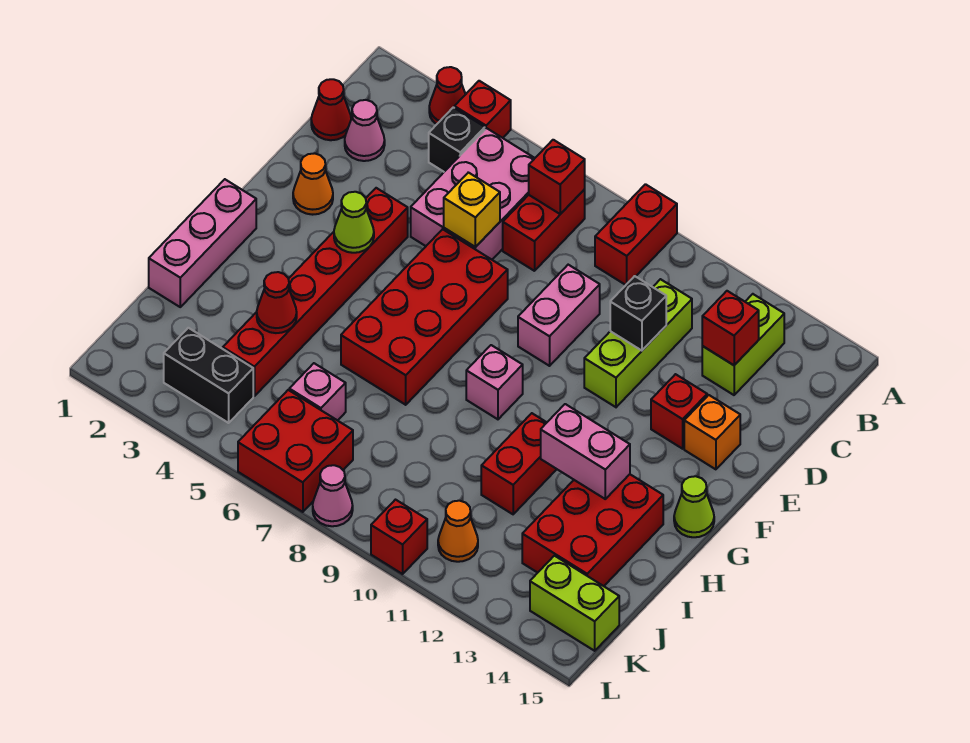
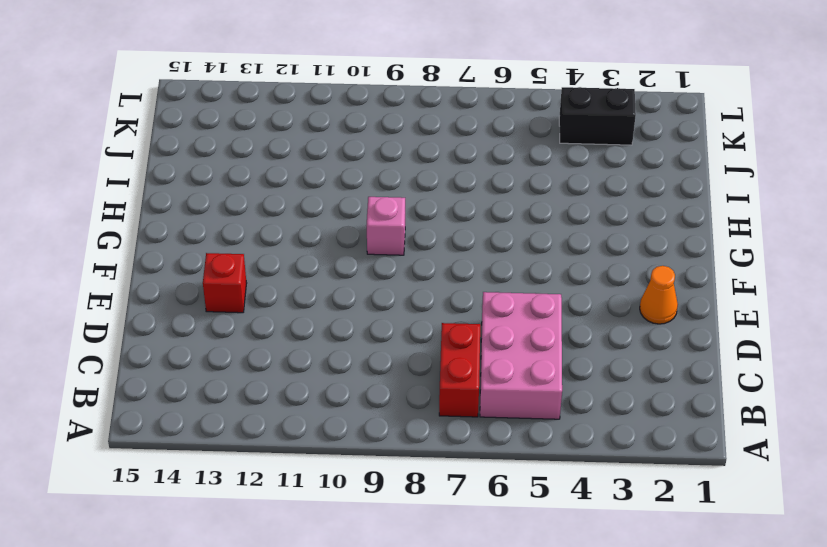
none -> red 1x1 cone [429,67,466,124]
none -> red 1x1 brick [454,81,511,138]
none -> red 1x2 brick [595,184,677,285]
none -> black 1x1 brick [429,107,485,172]

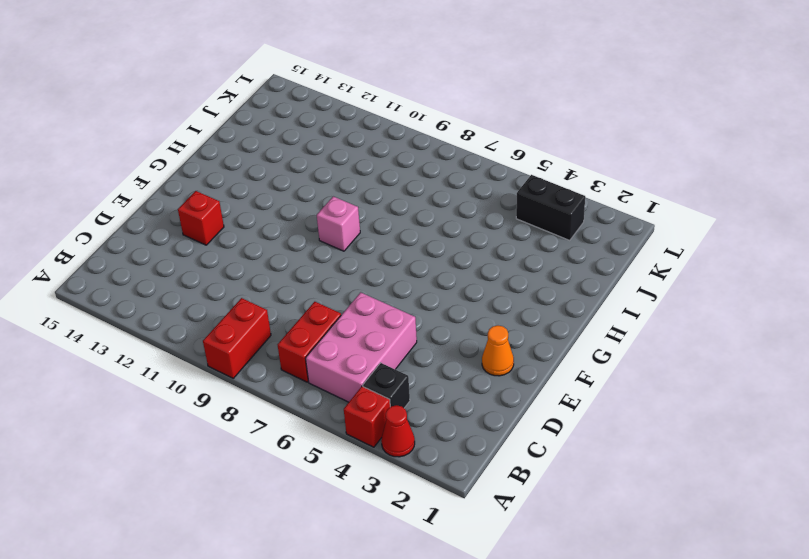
none -> lime 1x2 brick [702,294,784,395]
none -> red 1x1 cone [311,79,351,140]
none -> pink 1x1 cone [345,100,385,161]
none -> lime 1x3 brick [584,279,692,407]

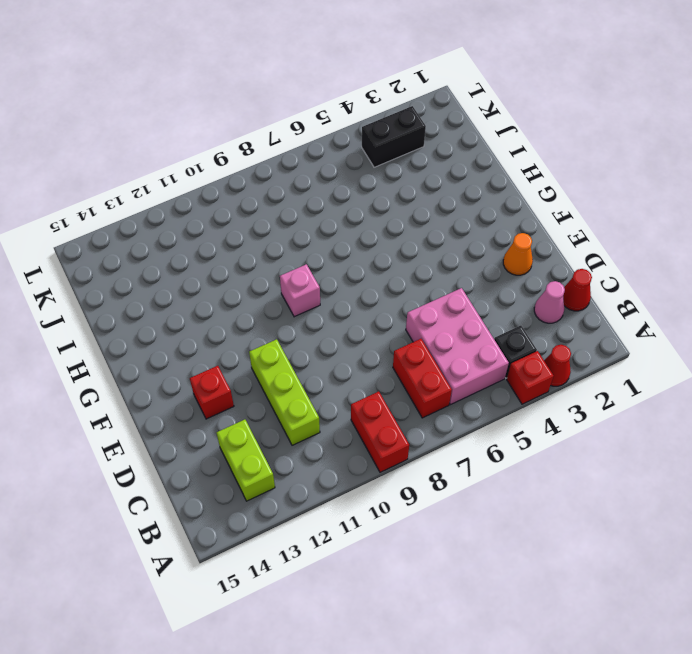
none -> pink 1x2 brick [518,265,600,366]
none -> red 1x6 brick [223,188,408,396]
none -> red 2x4 brick [341,229,508,405]
none -> orange 1x1 brick [684,395,740,469]

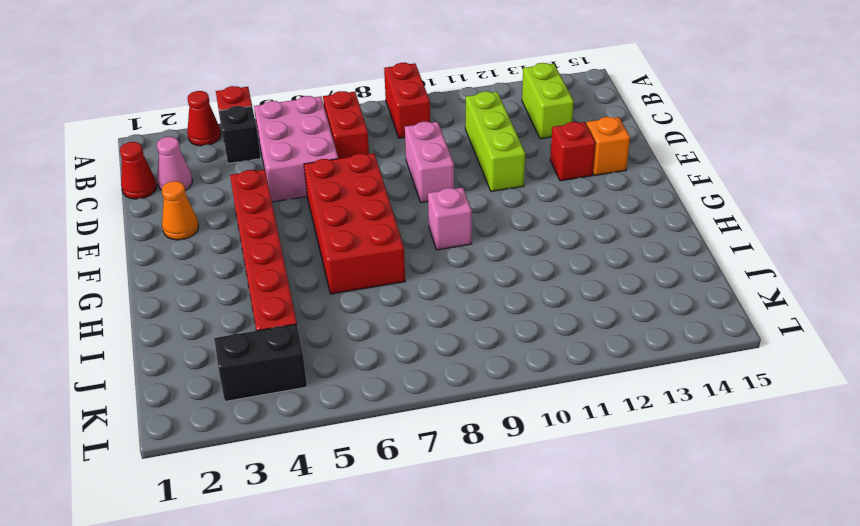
none -> pink 1x3 brick [149,179,256,307]
none -> lime 1x1 cone [674,476,714,537]
none -> red 1x2 brick [481,413,557,514]
none -> red 2x3 brick [522,474,663,586]

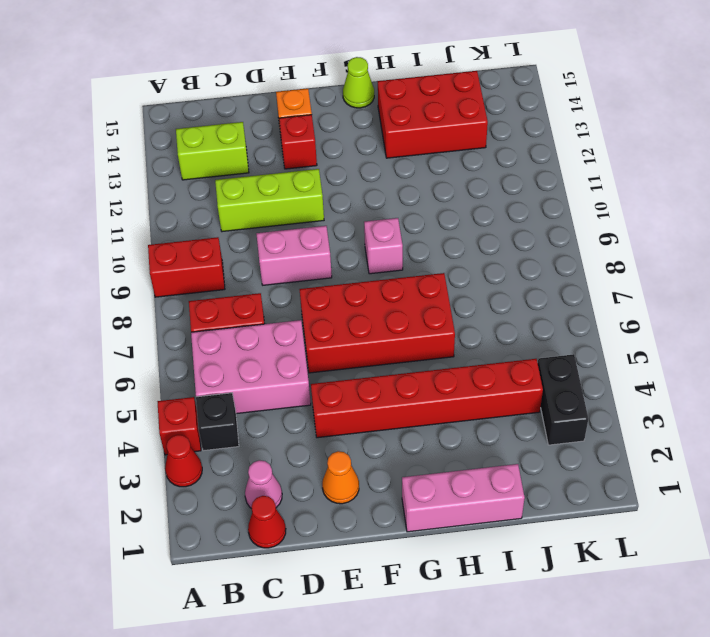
none -> red 1x2 brick [481,413,557,514]
none -> pink 1x1 brick [289,363,346,421]
none -> red 2x2 brick [238,390,353,512]
none -> orange 1x1 cone [438,501,478,562]

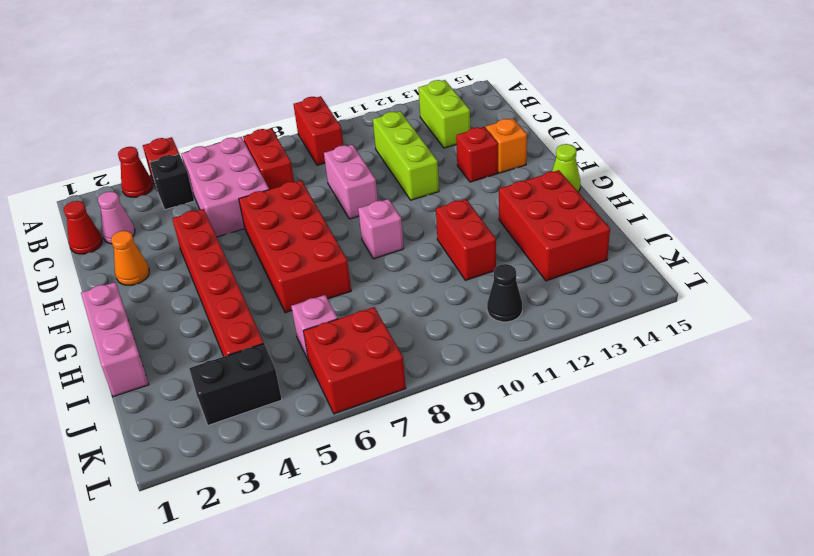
black 1x1 cone [487,264,522,322] -> orange 1x1 cone [438,501,478,562]
none -> lime 1x2 brick [530,556,619,651]
none -> pink 1x1 cone [313,465,353,526]
none -> red 1x1 brick [371,500,427,574]
none -> red 1x1 brick [529,140,585,214]

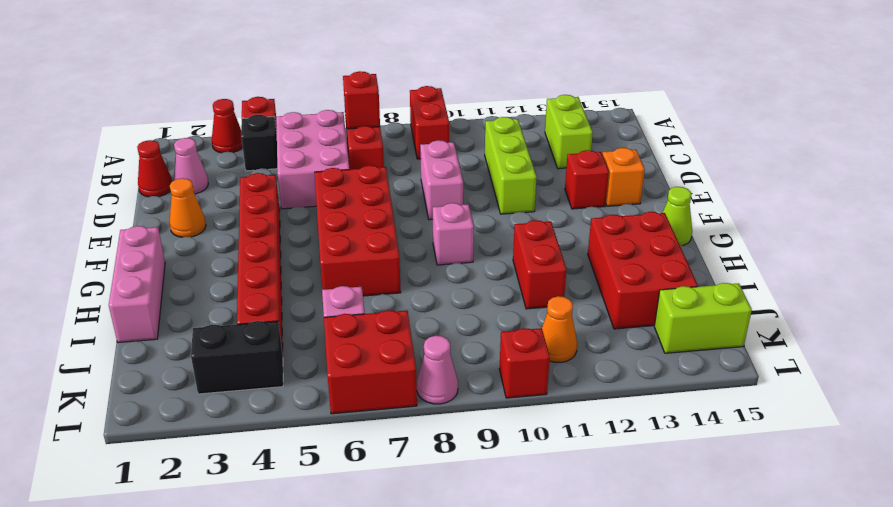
none -> red 1x1 brick [702,291,759,365]
none -> yellow 1x1 brick [444,172,500,247]
none -> black 1x1 brick [610,276,666,351]
none -> lime 1x1 cone [334,192,374,253]

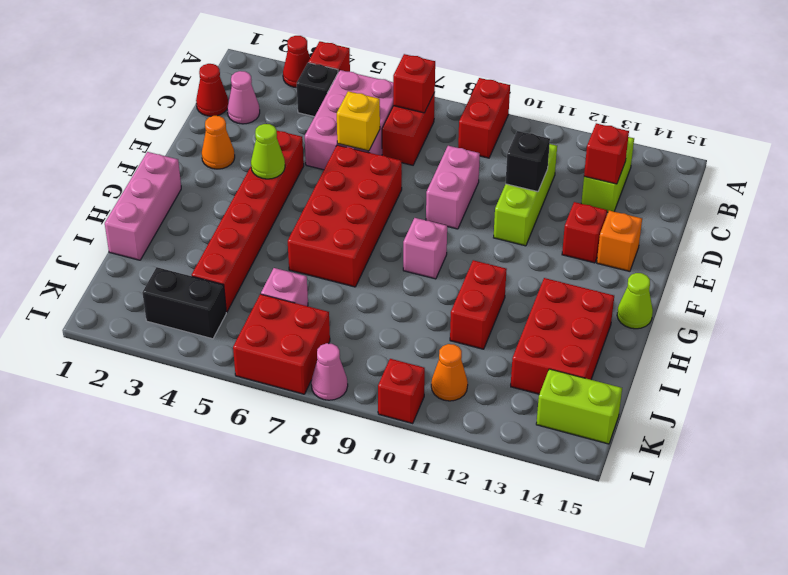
none -> pink 1x2 brick [541,404,630,499]
none -> red 1x1 cone [257,272,297,333]

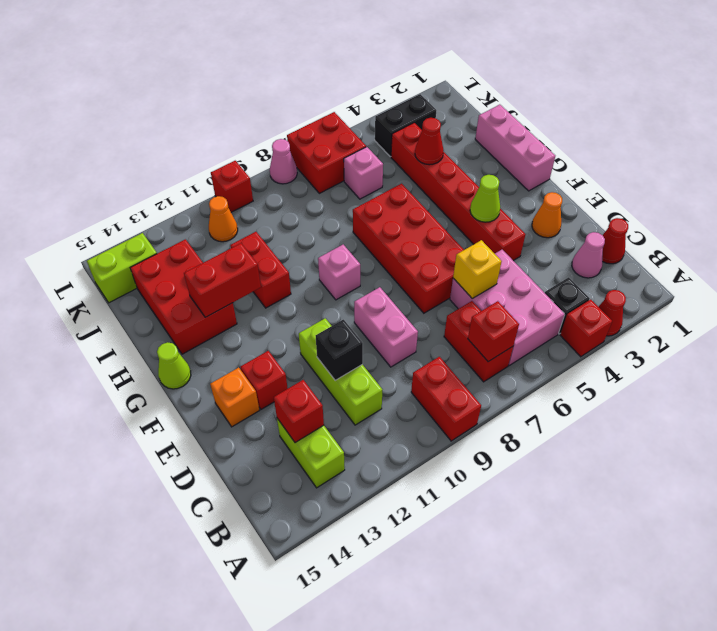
red 1x2 brick [184,243,261,317] -> pink 1x2 brick [541,404,630,499]

